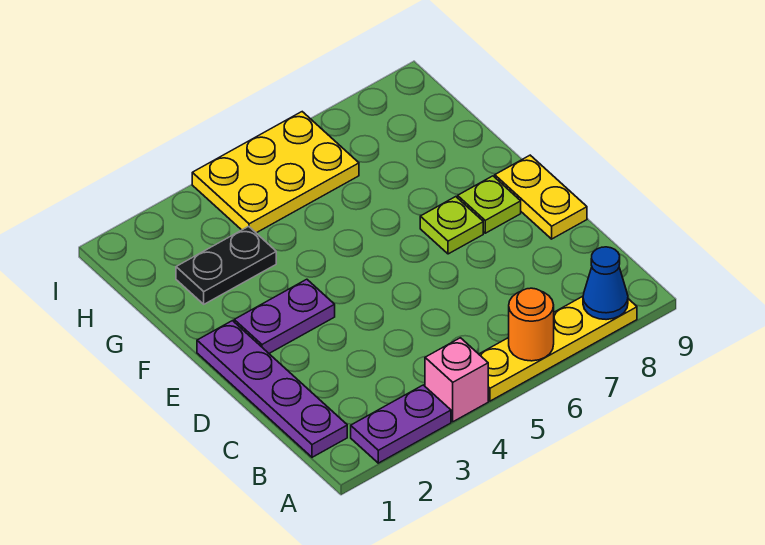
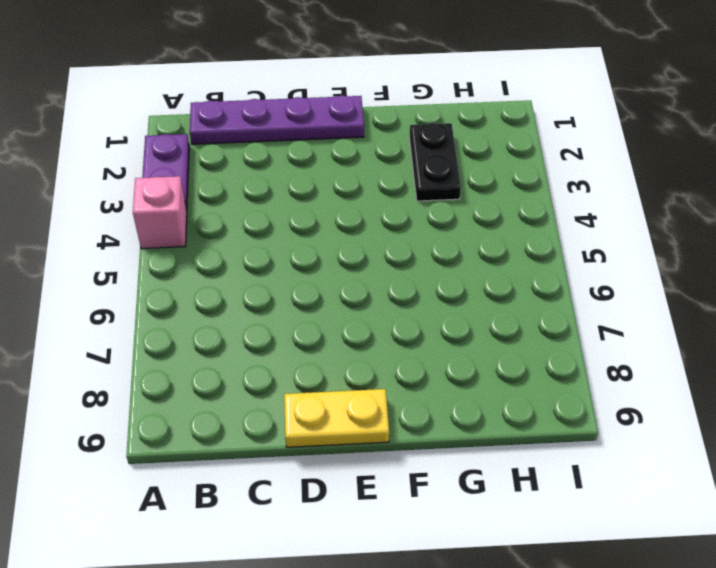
none -> yellow 1x4 plate [479,296,637,401]
none -> purple 1x2 plate [234,279,335,353]
none -> lime 1x1 plate [420,197,483,254]

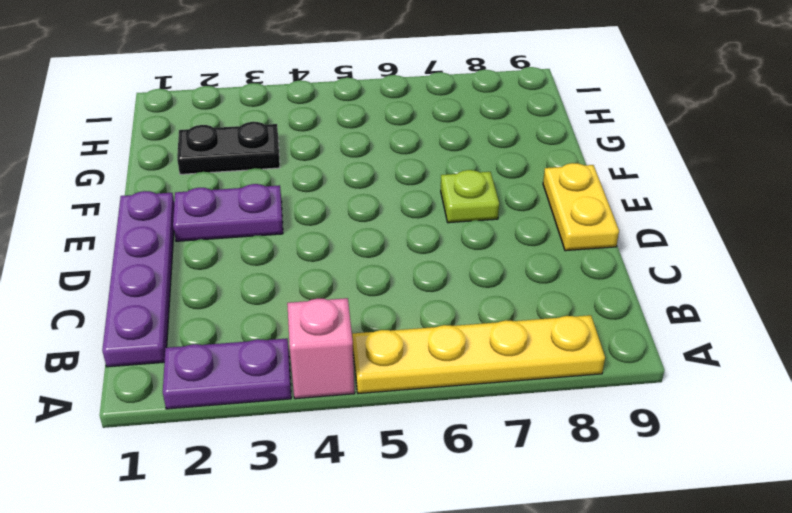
none -> lime 1x1 plate [458,176,521,233]
none -> yellow 2x3 plate [192,112,359,233]
none -> orange 1x1 round brick [509,288,554,361]

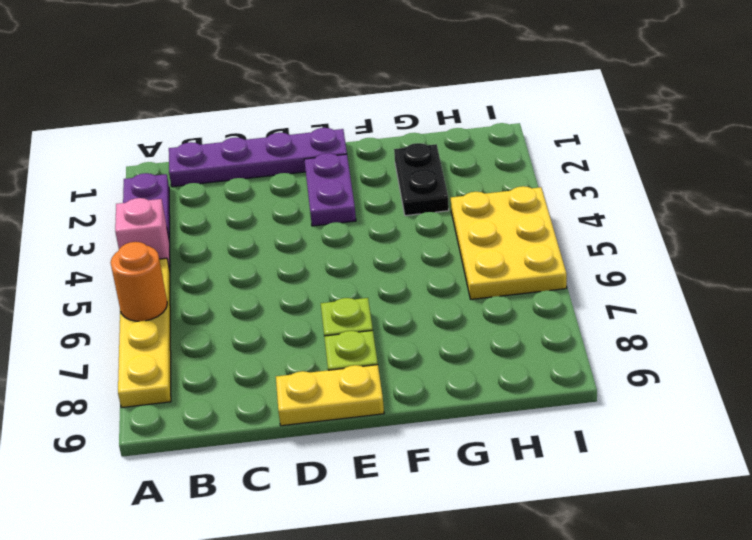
none -> blue 1x1 cone [583,247,628,320]

